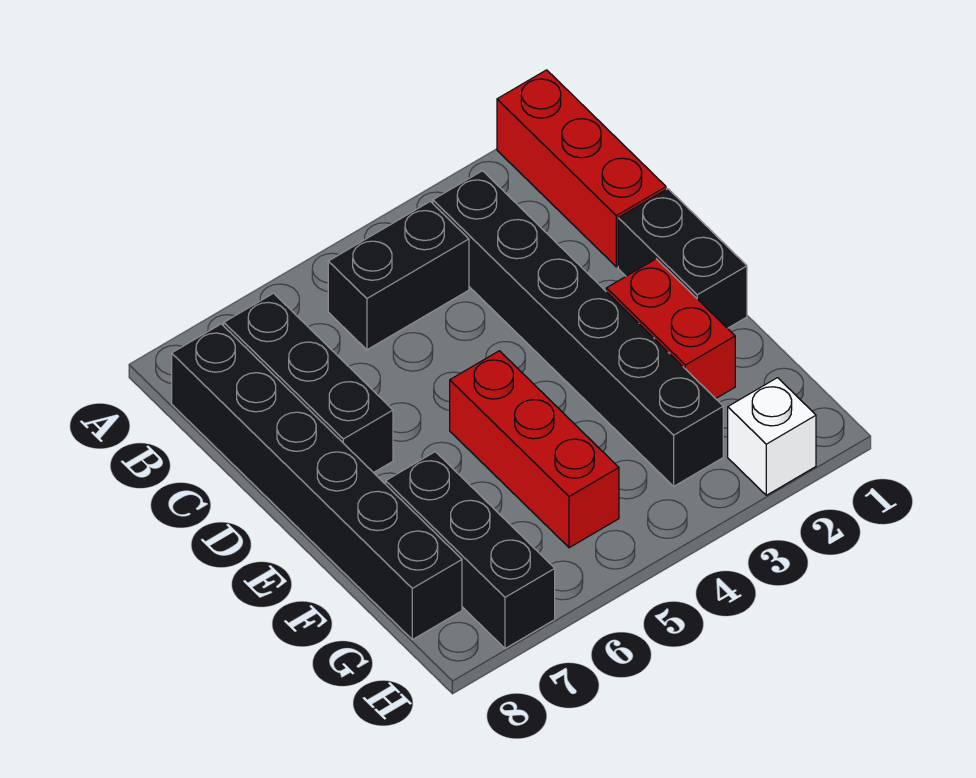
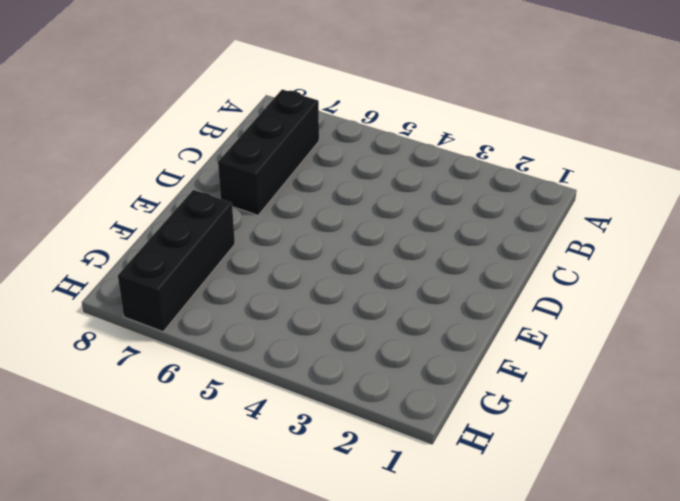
none -> red 1x3 brick [497,70,666,267]
none -> black 1x6 brick [433,171,723,486]

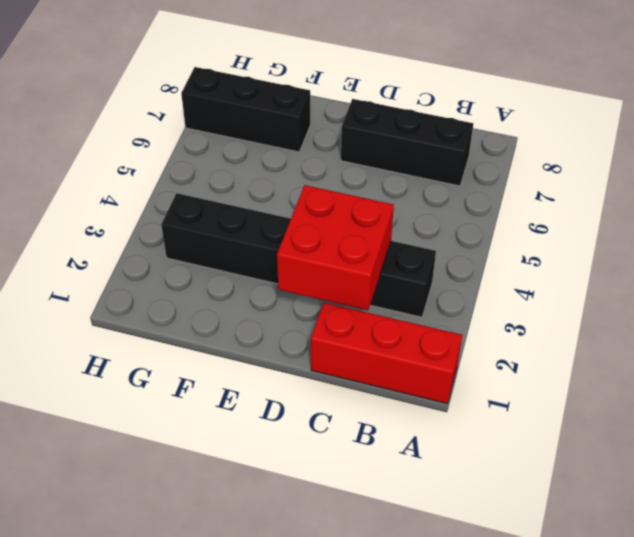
red 2x2 brick [277,185,394,310] -> none
none -> black 1x2 brick [328,201,469,350]
none -> black 1x6 brick [172,324,462,640]

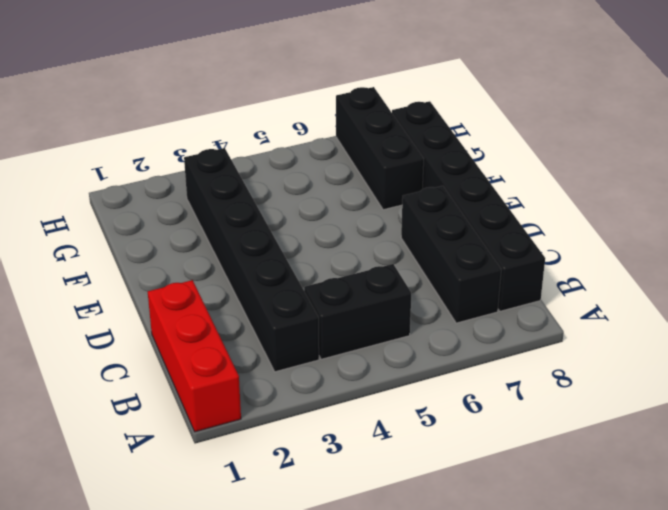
none -> black 1x2 brick [618,189,747,328]
none -> red 1x2 brick [606,259,735,399]

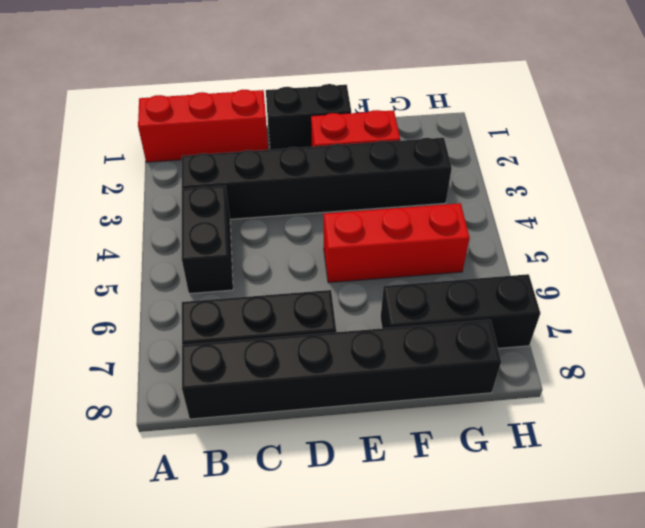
none -> white 1x1 brick [728,378,816,495]

